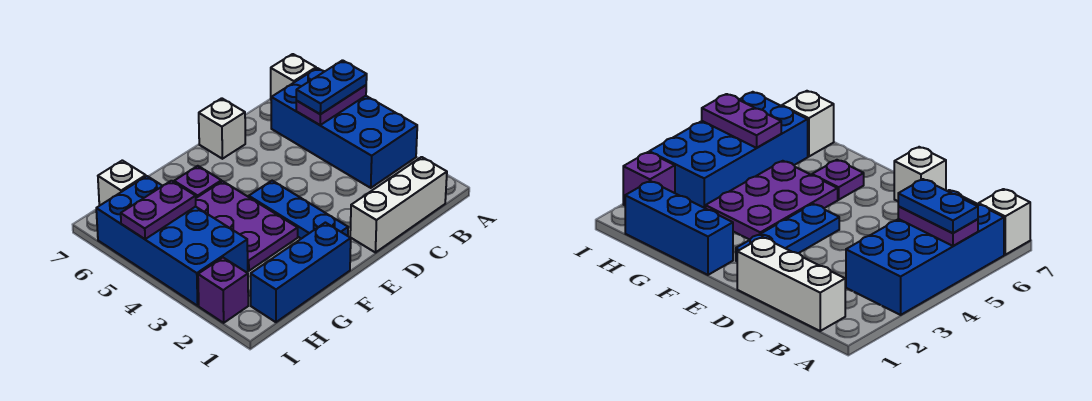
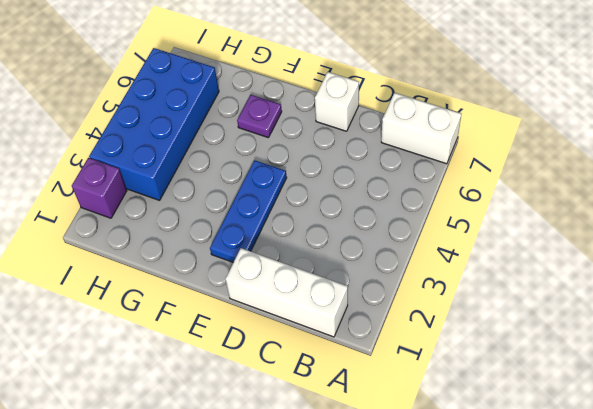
white 1x2 brick [381,93,461,164] -> white 1x1 brick [271,54,316,97]
none -> blue 2x4 brick [271,68,417,188]
none -> blue 1x3 brick [251,223,351,322]
none -> purple 2x3 plate [196,181,298,271]

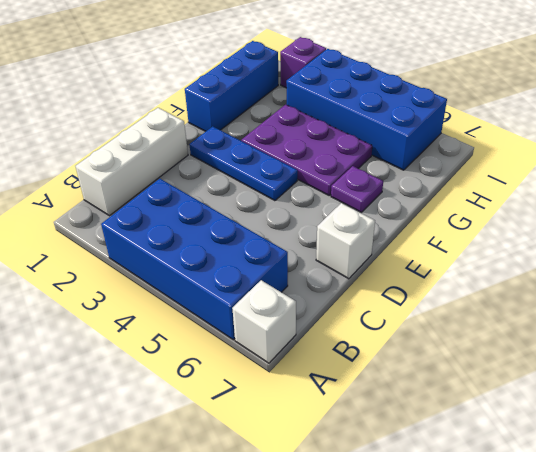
none -> white 1x1 brick [98,160,146,206]
none -> purple 1x2 plate [296,85,366,125]
none -> purple 1x2 plate [121,181,196,239]

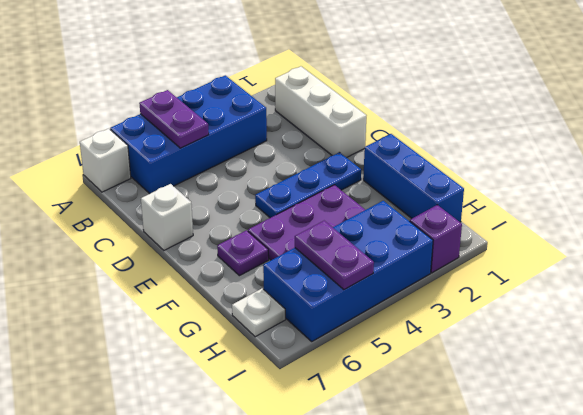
white 1x1 plate [232,288,285,337] -> white 1x1 brick [98,160,146,206]
none -> blue 1x2 plate [296,60,367,114]

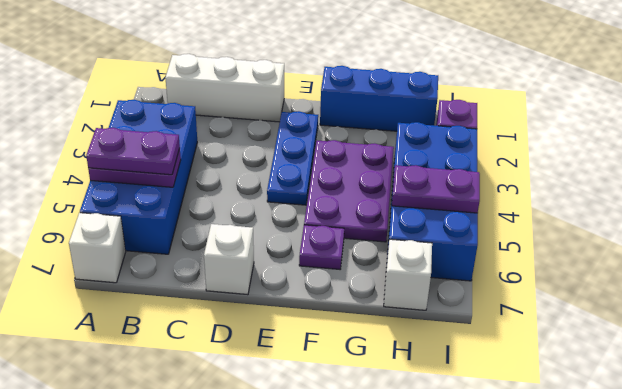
purple 1x2 plate [86,128,180,175] -> blue 1x2 plate [296,60,367,114]

